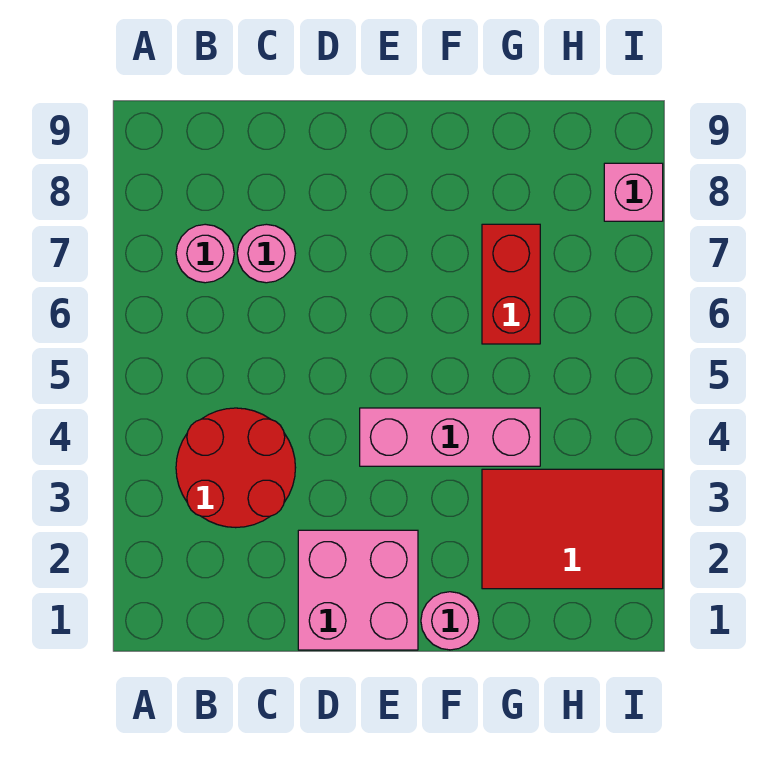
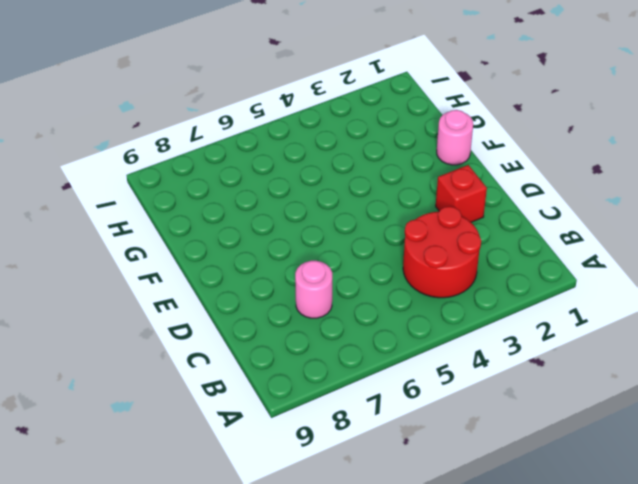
red 1x1 brick [436,165,487,222] -> pink 2x2 brick [298,530,418,650]
none -> pink 1x1 round brick [176,224,234,283]
none -> pink 1x3 brick [360,408,540,466]

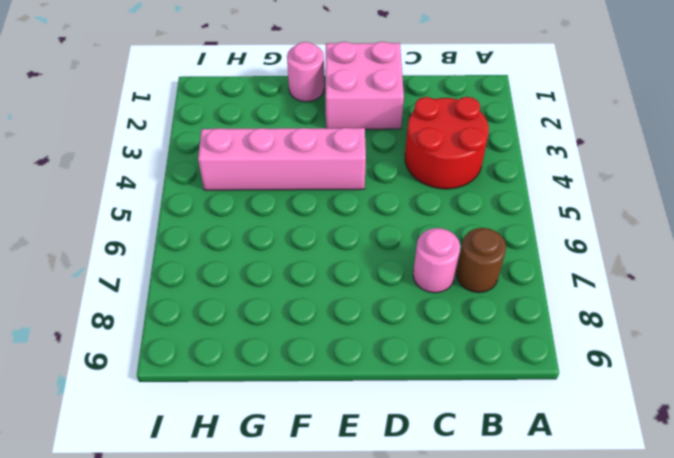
brown 1x1 round brick [457,228,506,293] -> pink 1x1 round brick [176,224,234,283]
pink 1x4 brick [198,128,366,190] -> pink 1x3 brick [360,408,540,466]
none -> red 2x3 tile [482,469,663,589]
none -> red 1x2 brick [482,224,540,344]

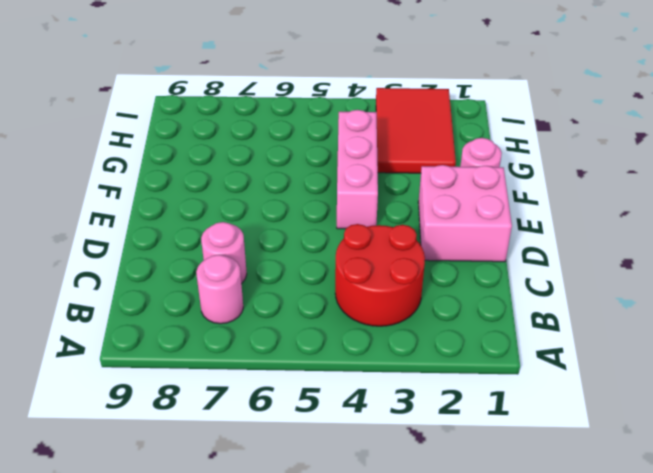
none -> red 1x2 brick [482,224,540,344]
none -> pink 1x1 brick [604,163,663,221]

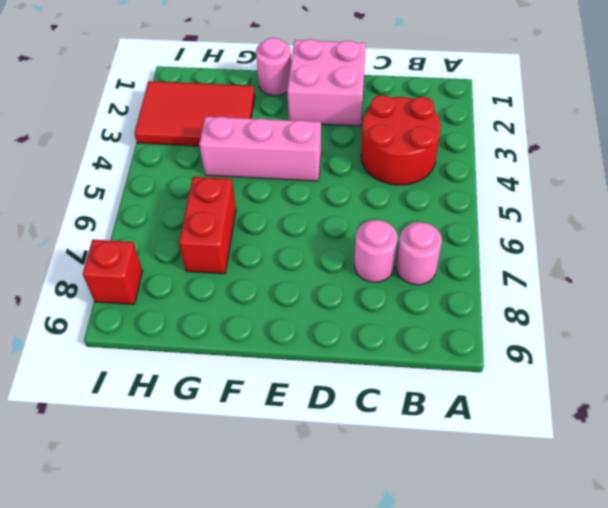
red 1x1 brick [83,240,143,304] -> pink 1x1 brick [604,163,663,221]

